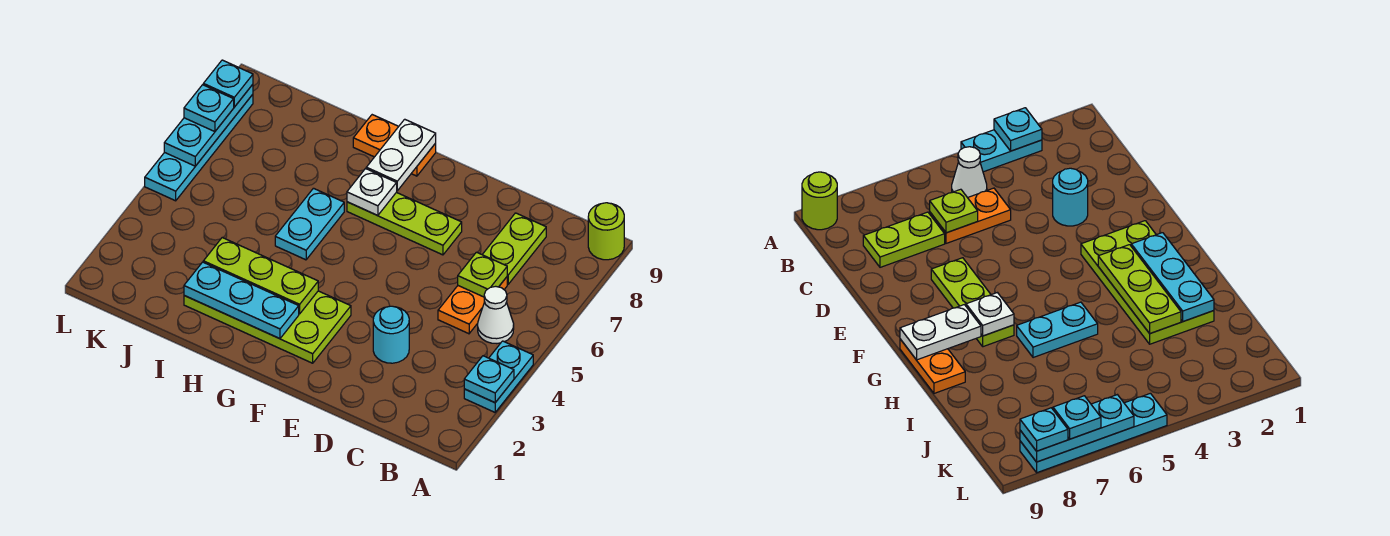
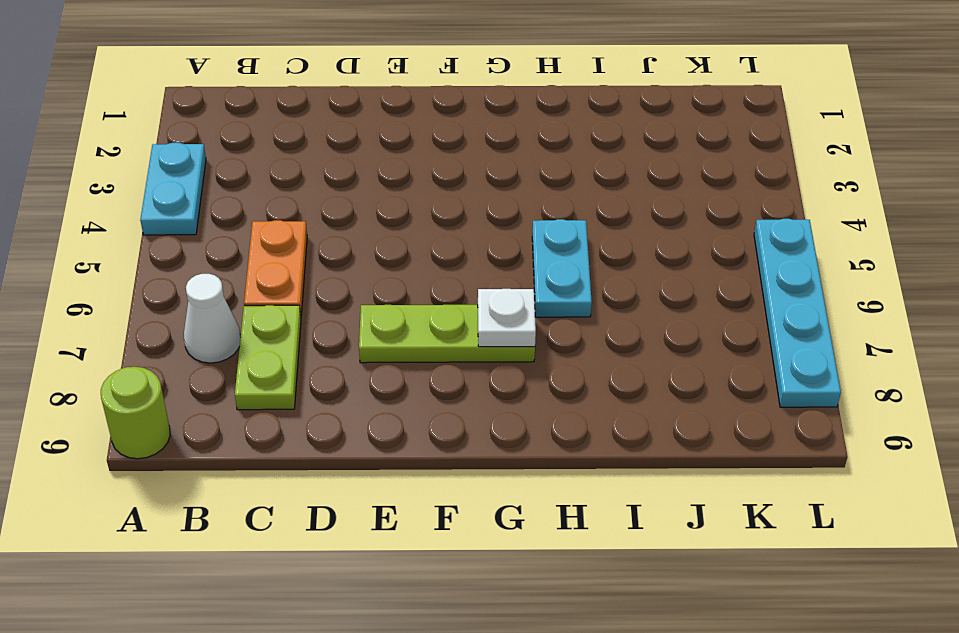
white 1x1 cone [184,274,241,363] -> white 1x1 cone moved to [478,286,514,344]
none -> cyan 1x1 round brick [373,306,409,363]
none -> lime 2x4 plate [184,291,351,363]
none -> orange 1x2 plate [353,115,436,176]

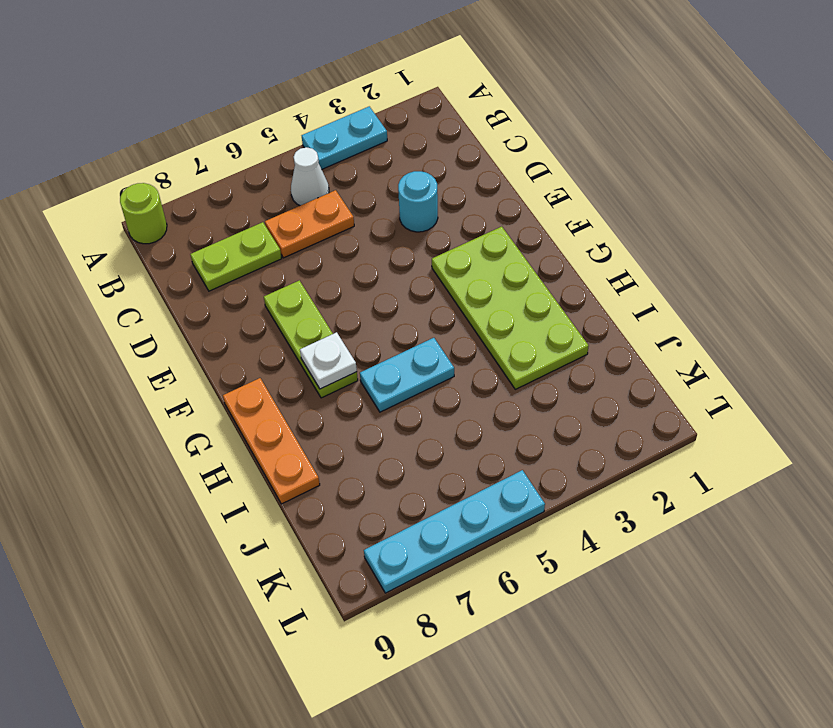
orange 1x3 plate [223,378,320,504] -> orange 1x2 plate [353,115,436,176]
none -> cyan 1x1 plate [464,356,514,403]
none -> lime 1x1 plate [458,252,507,297]
none -> cyan 1x3 plate [184,262,299,339]

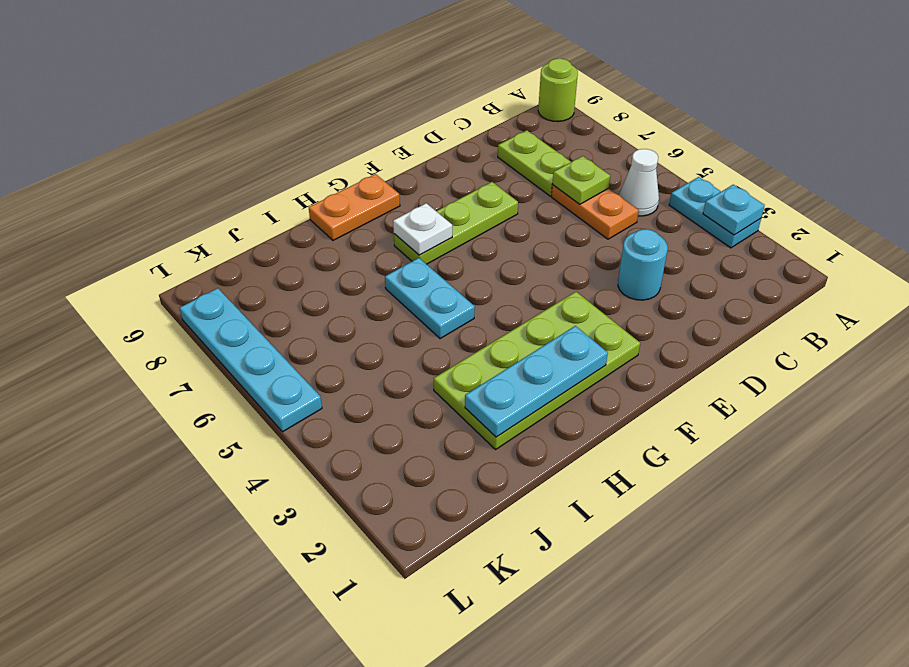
none -> lime 1x3 plate [203,238,318,314]
none -> white 1x2 plate [366,119,436,191]
none -> cyan 1x3 plate [164,84,253,166]

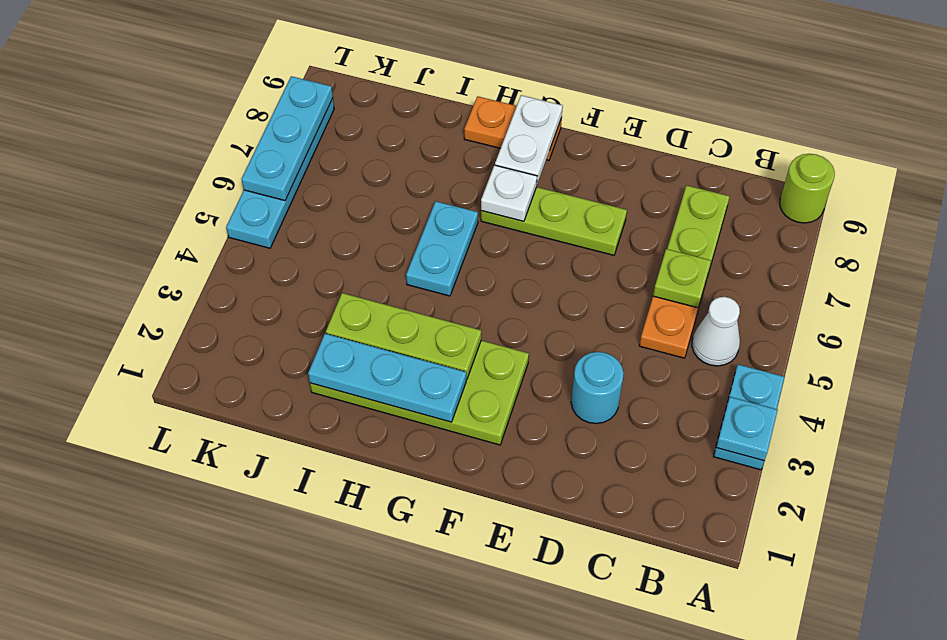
none -> cyan 1x1 plate [184,85,234,132]
none -> cyan 1x1 plate [203,60,253,107]

